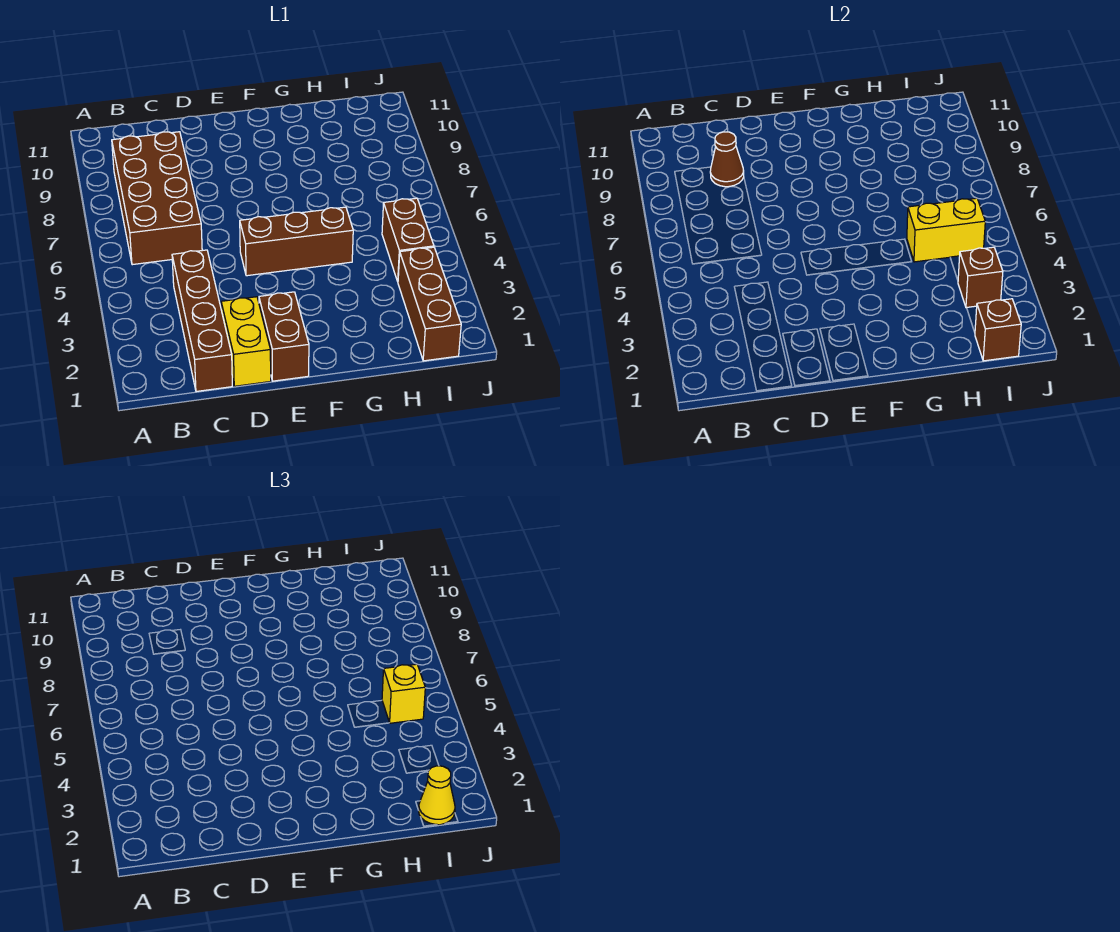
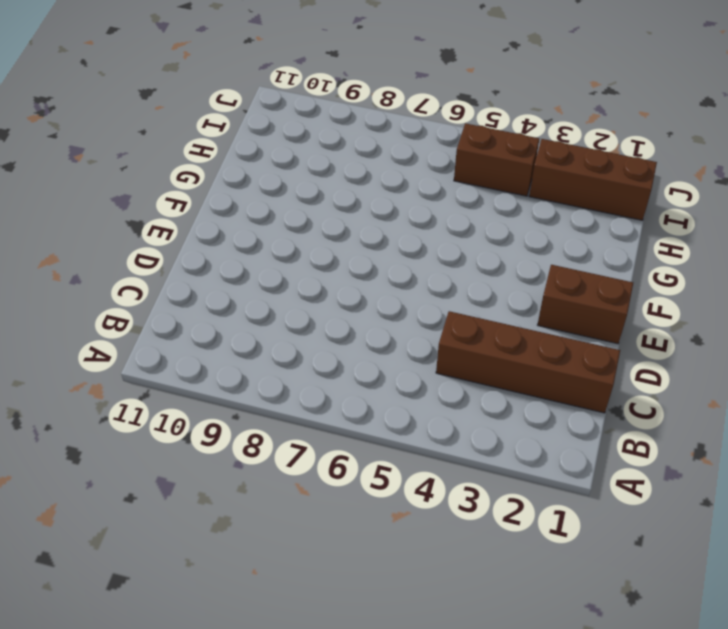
none -> brown 2x4 brick [112,132,202,265]
none -> yellow 1x2 brick [221,297,271,386]
none -> brown 1x3 brick [240,207,353,276]

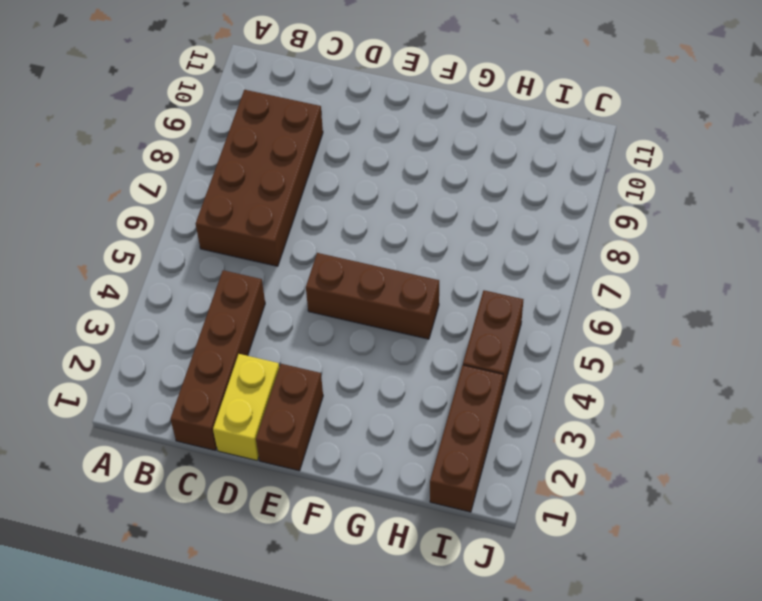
none -> brown 1x1 cone [710,132,744,187]
none -> yellow 1x2 brick [907,198,985,262]
none -> brown 1x1 brick [975,299,1021,361]

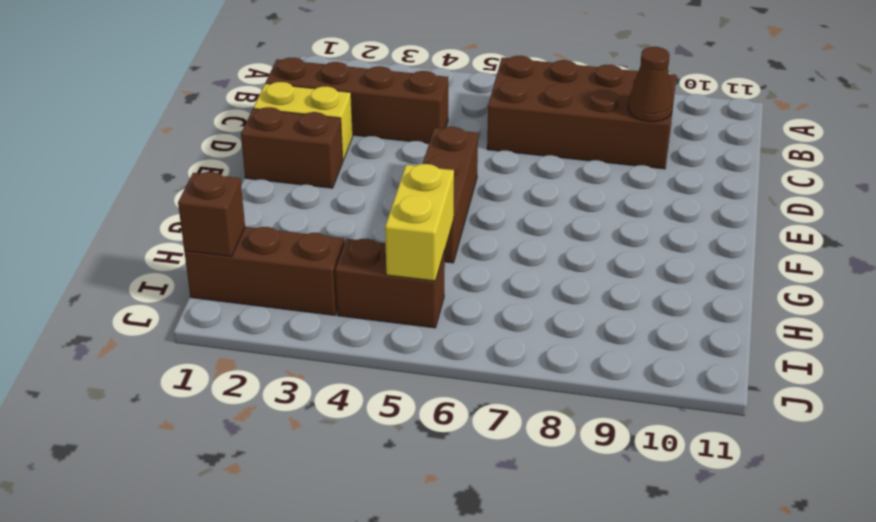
none -> brown 1x1 brick [958,247,1003,308]
none -> yellow 1x1 cone [419,766,455,825]
none -> yellow 1x1 brick [382,664,425,723]

